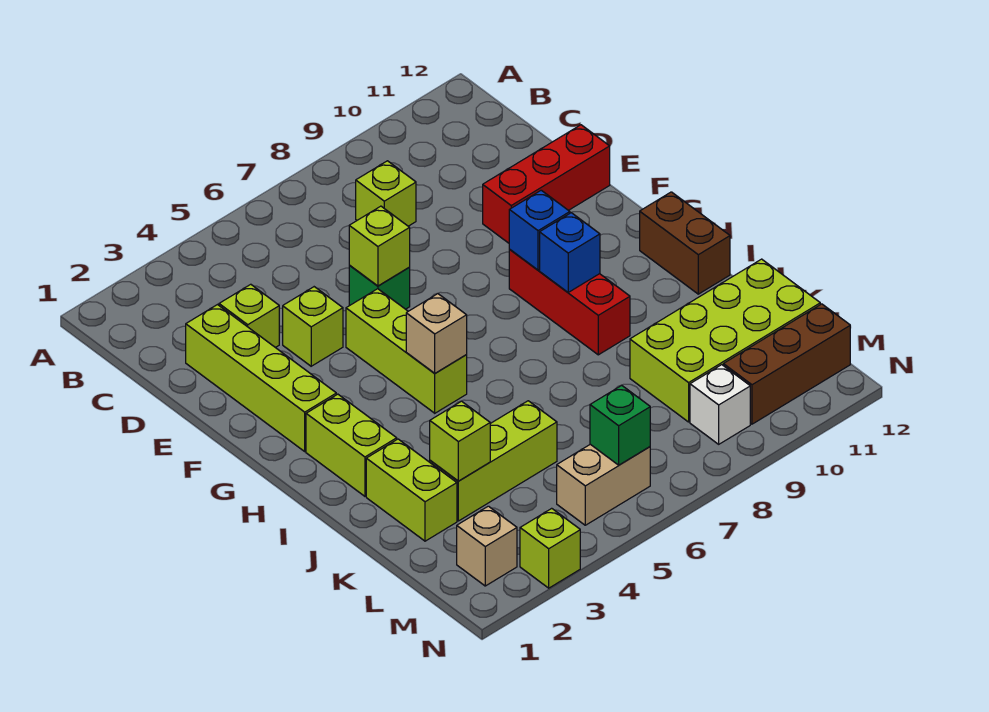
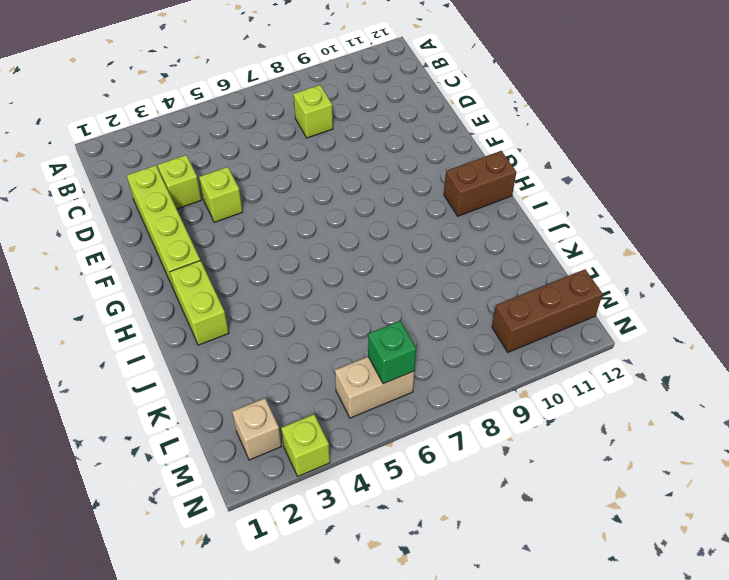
brown 1x2 brick [444,151,516,216] -> brown 1x2 brick turned to [640,192,730,294]
none -> green 1x1 brick [349,265,410,309]
none -> red 1x3 brick [483,125,610,243]
none -> lime 1x3 brick [346,289,467,413]

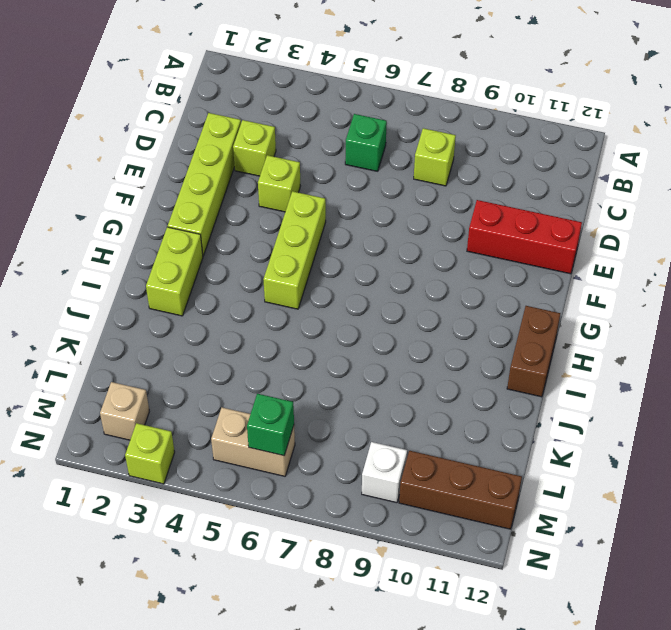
green 1x1 brick [345,114,387,171] -> green 1x1 brick moved to [349,265,410,309]
none -> red 1x3 brick [509,250,630,355]
none -> lime 1x2 brick [366,439,457,541]
none -> lime 1x3 brick [430,401,557,521]

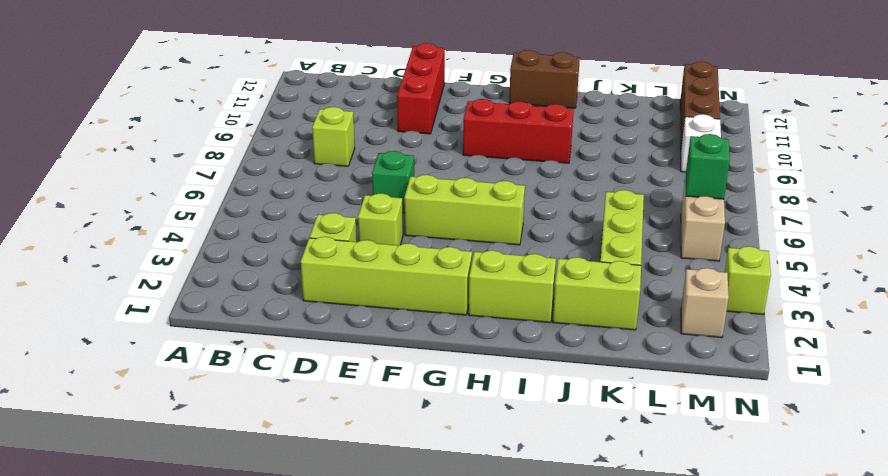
none -> lime 2x4 brick [630,259,820,422]
none -> lime 1x1 brick [349,206,410,286]
none -> blue 1x1 brick [509,190,570,270]

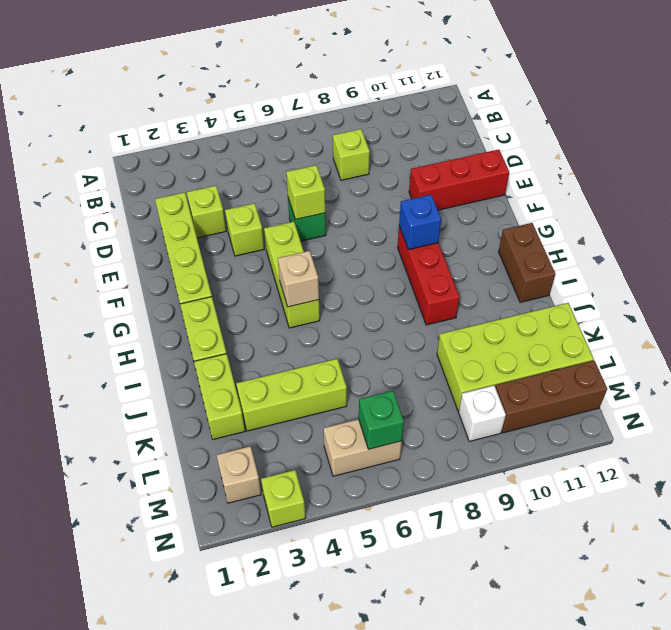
none -> blue 1x1 brick [540,213,600,292]
none -> lime 1x1 brick [430,401,490,481]

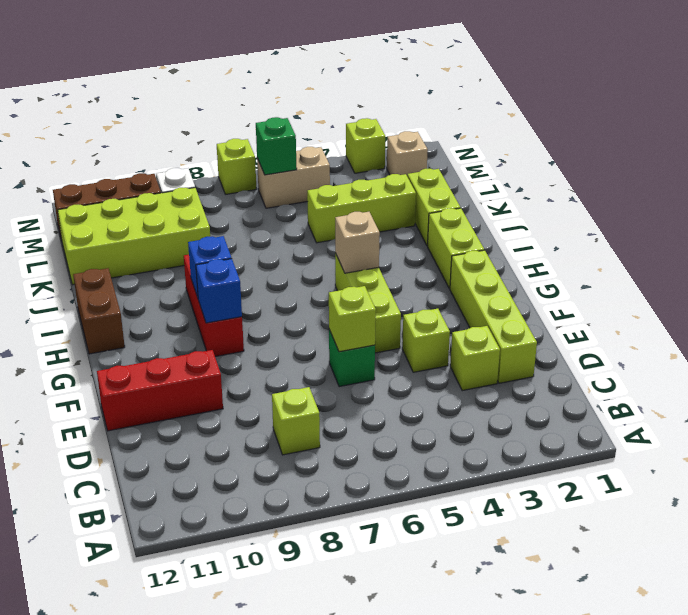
lime 1x1 brick [217,139,256,194] -> lime 1x1 brick moved to [430,401,490,481]

